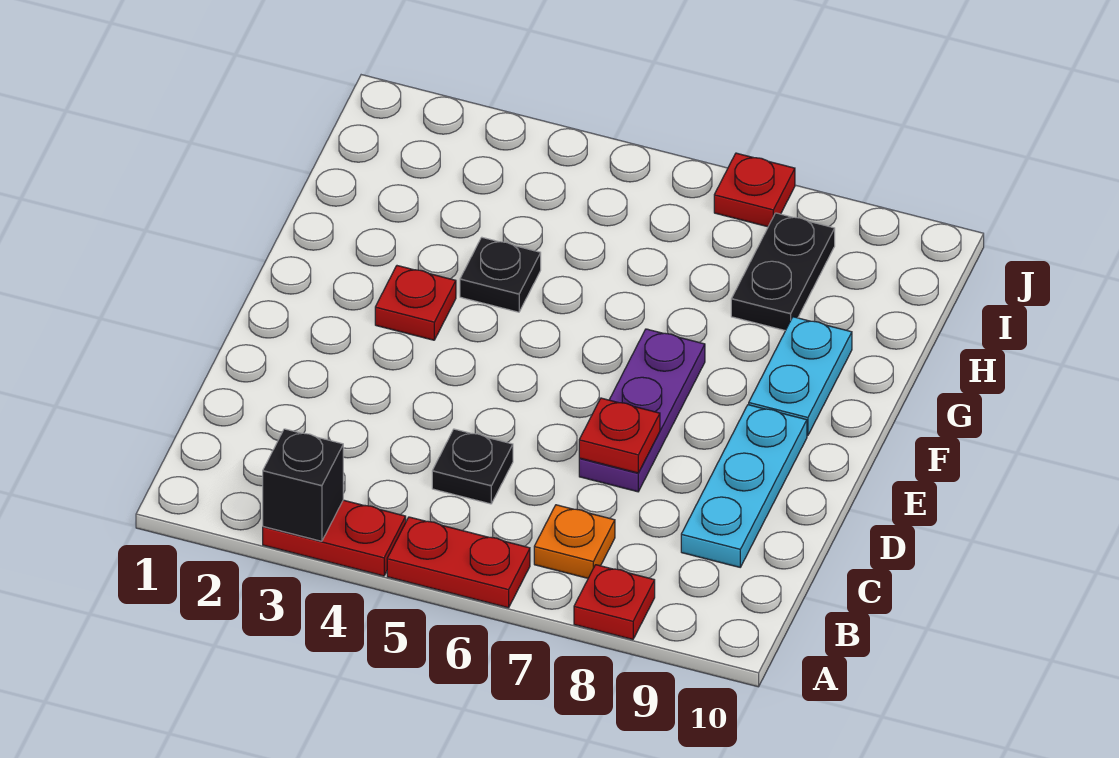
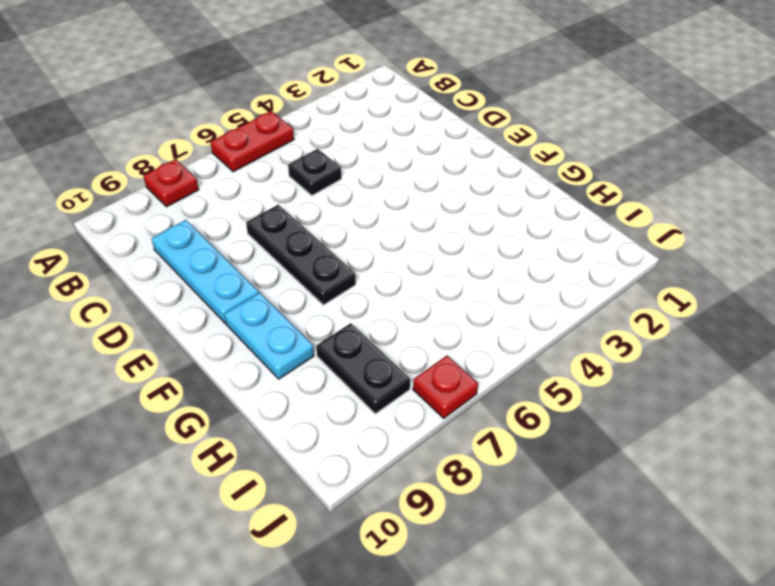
black 1x3 plate [246,205,356,305] -> purple 1x3 plate [579,329,705,492]
none -> red 1x2 plate [263,500,406,576]
none -> orange 1x1 plate [534,505,615,578]
none -> red 1x1 plate [375,266,456,340]

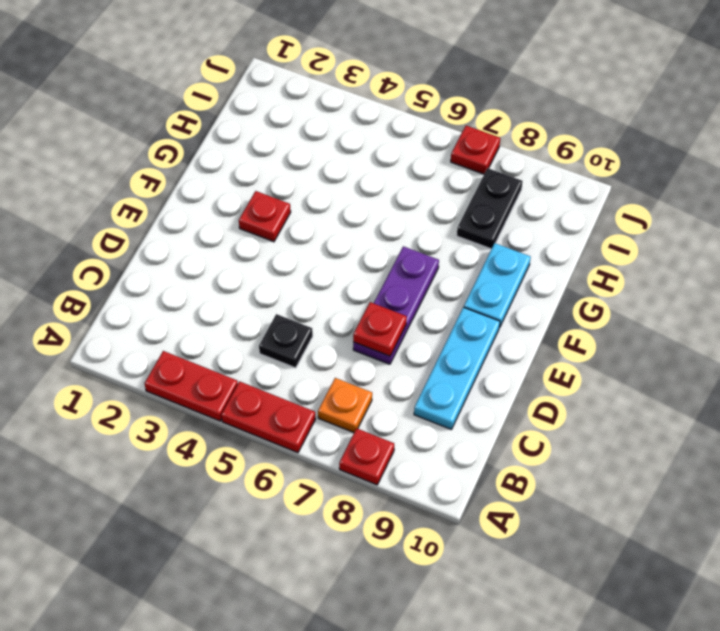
none -> black 1x1 plate [460,237,541,312]
none -> black 1x1 brick [263,429,343,541]

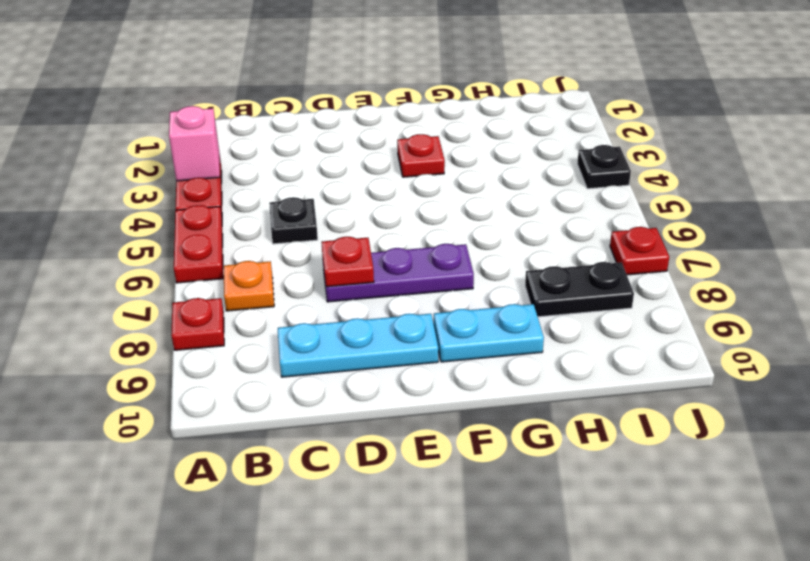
pink 1x1 brick [169,106,220,181] -> black 1x1 brick [263,429,343,541]
black 1x1 plate [577,145,631,189] -> black 1x1 plate moved to [460,237,541,312]

